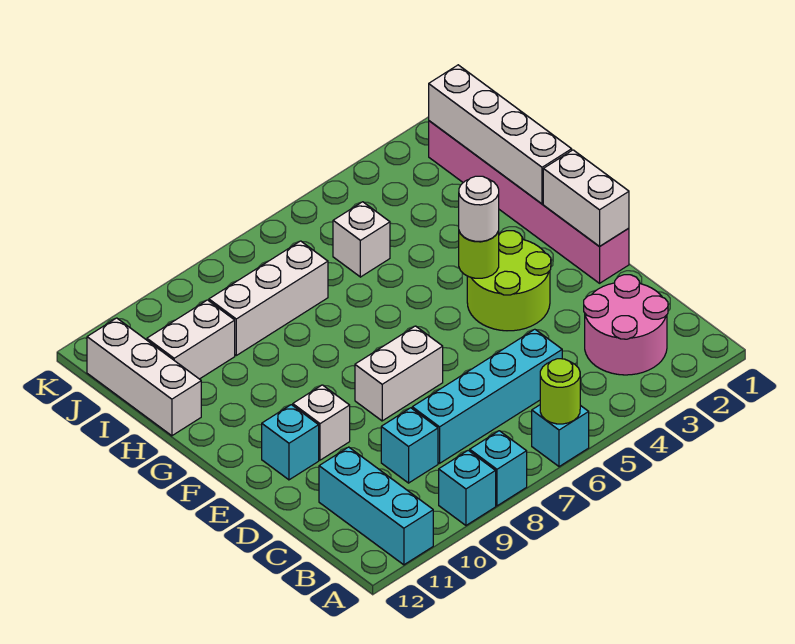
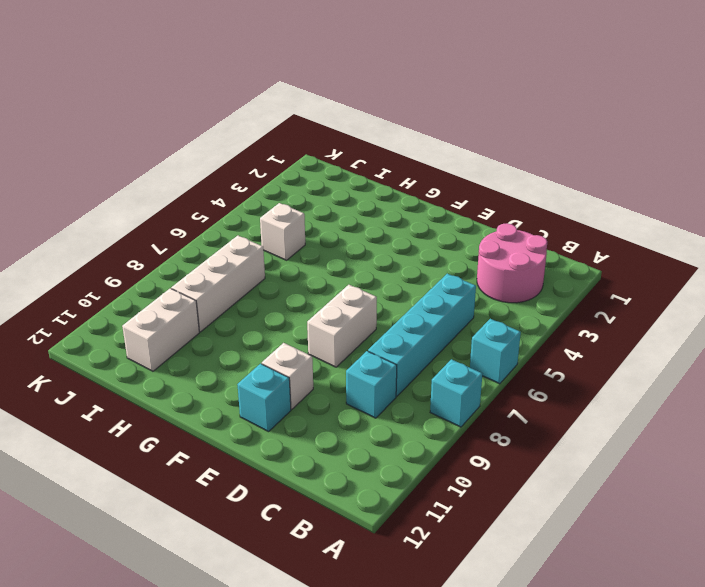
none -> cyan 1x1 brick [439,450,496,525]
none -> cyan 1x3 brick [319,447,433,565]
none -> pink 1x6 brick [429,121,629,283]

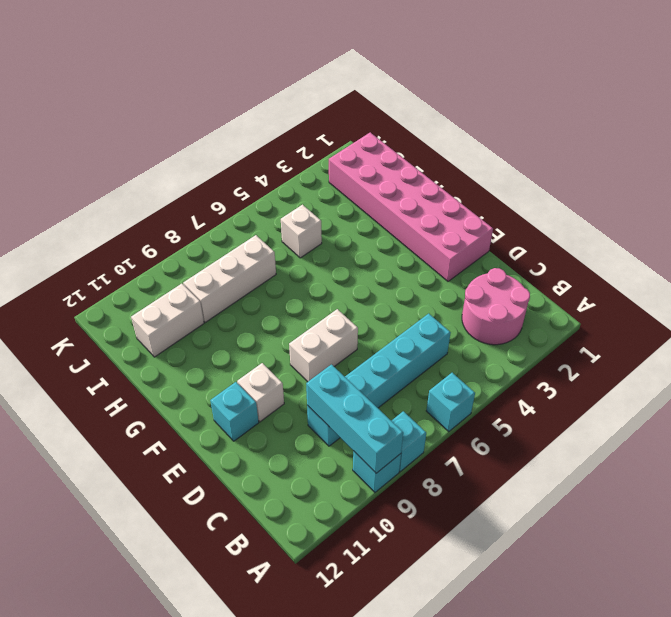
cyan 1x3 brick [306,365,403,473] -> cyan 1x3 brick moved to [319,447,433,565]
pink 2x6 brick [329,133,493,281] -> pink 1x6 brick [429,121,629,283]
none -> lime 2x2 round brick [467,231,551,331]
none -> white 1x3 brick [87,318,201,436]
none -> lime 1x1 round brick [540,359,580,424]

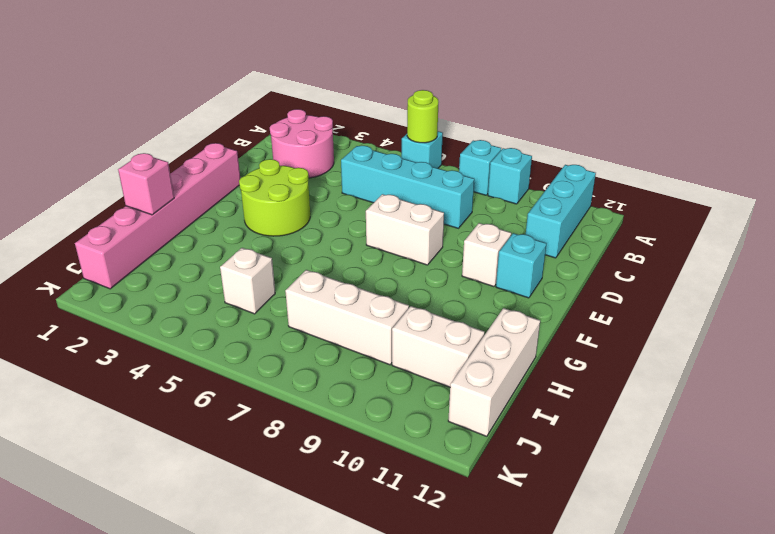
pink 1x1 brick [118,153,174,215] -> white 1x4 brick [429,65,572,204]
none -> cyan 1x1 brick [381,408,438,483]
none -> white 1x2 brick [543,150,629,247]
none -> lime 1x1 round brick [459,231,499,278]

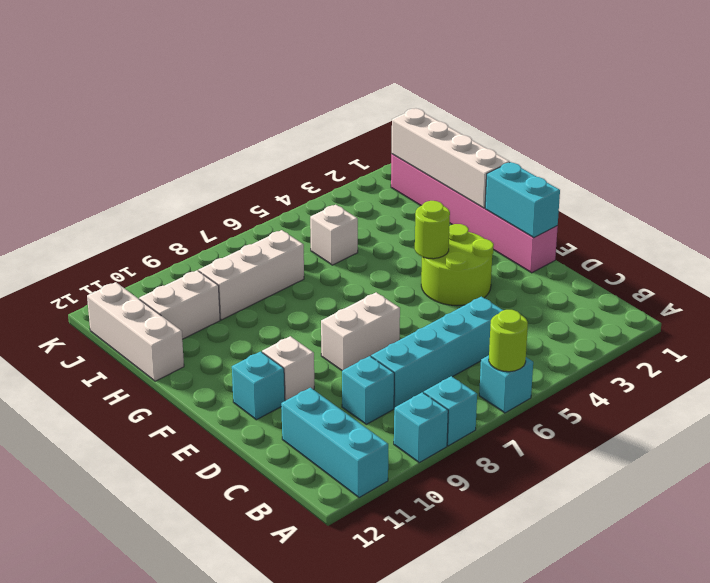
cyan 1x2 brick [485,162,560,238] -> white 1x2 brick [543,150,629,247]
none -> pink 2x2 round brick [584,275,668,375]
none -> white 1x1 round brick [459,176,499,241]

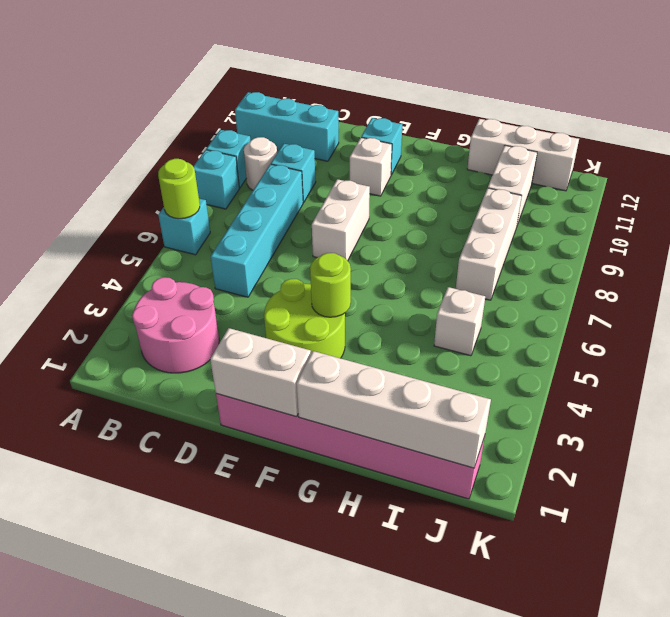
white 1x1 round brick [244,137,277,190] -> white 1x1 round brick moved to [459,176,499,241]

